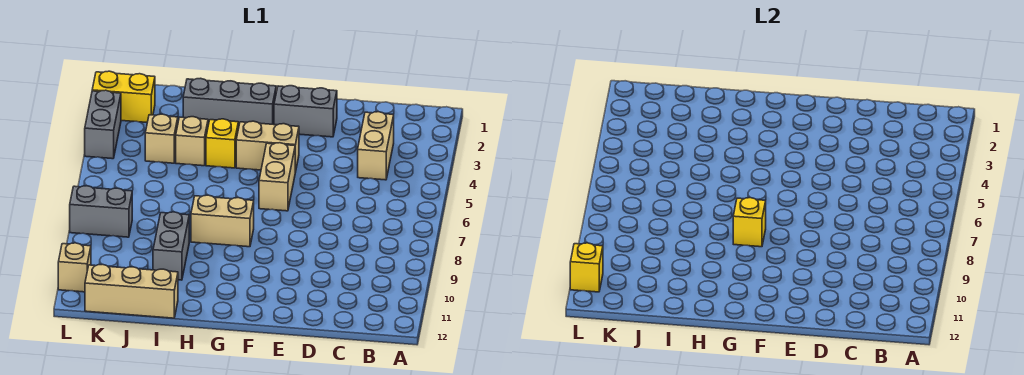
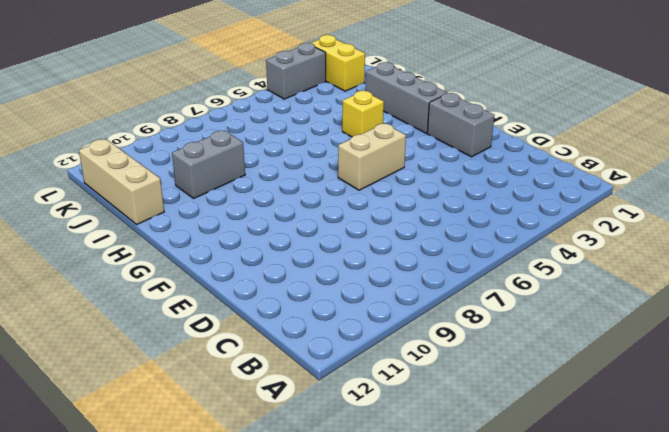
none -> tan 1x2 brick [358,112,394,180]
none -> tan 1x2 brick [236,121,299,172]
none -> tan 1x2 brick [191,195,254,247]

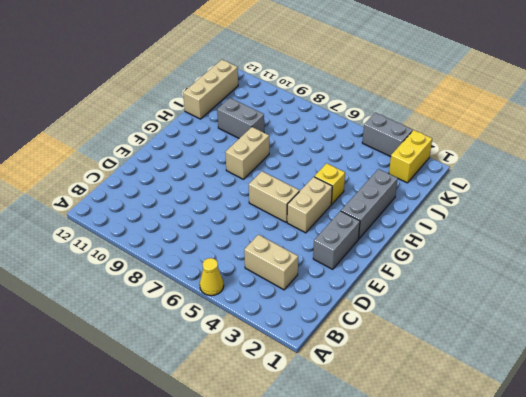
yellow 1x1 cone [200,258,224,296] -> none
none -> tan 1x1 brick [176,117,208,166]
none -> tan 1x1 brick [145,114,178,163]
none -> grey 1x2 brick [70,186,132,237]

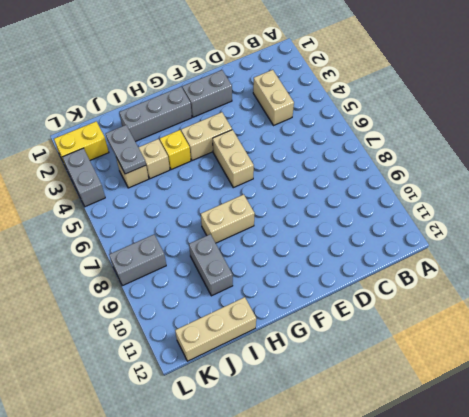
grey 1x2 plate [106,125,146,174] -> none
none -> tan 1x1 brick [58,243,91,292]
none -> yellow 1x1 brick [733,198,766,247]
none -> yellow 1x1 brick [570,243,603,292]

